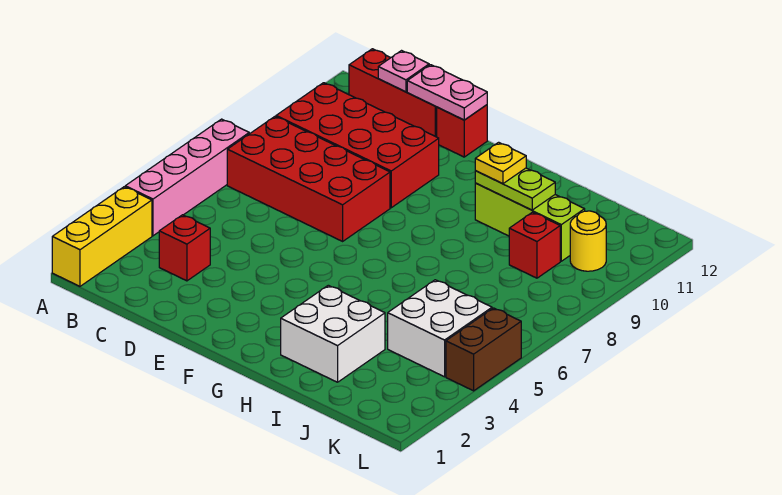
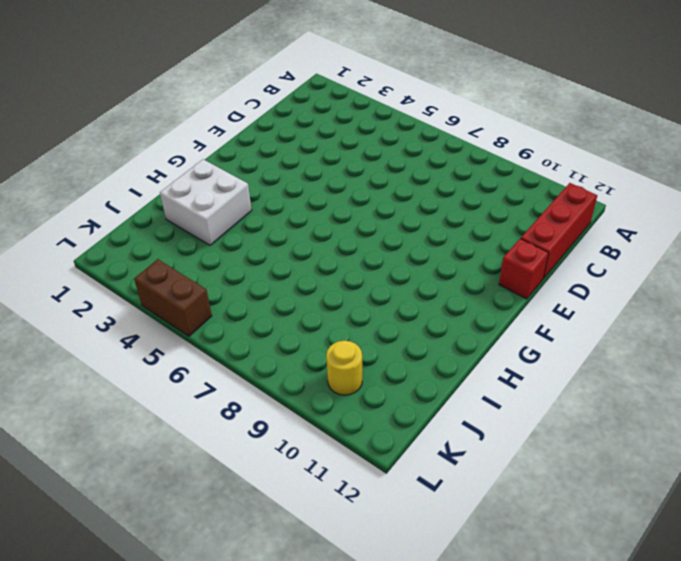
none -> yellow 1x3 brick [52,187,152,286]
none -> pink 1x4 brick [125,119,249,236]
none -> red 2x4 brick [227,117,390,241]

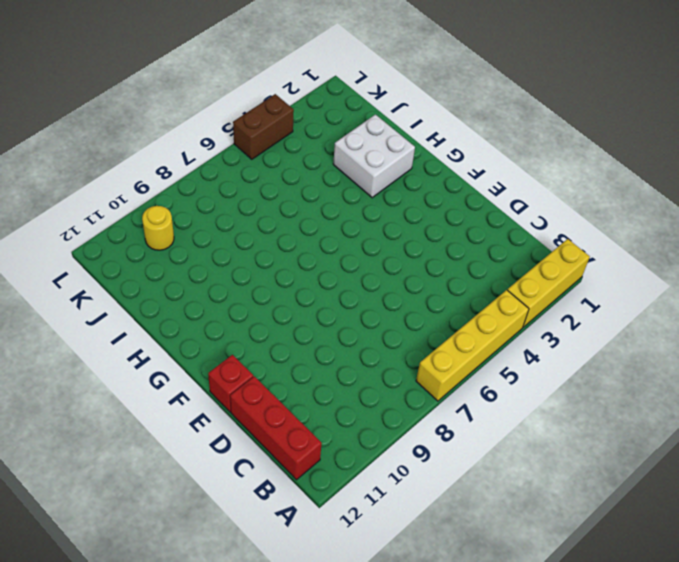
yellow 1x4 brick [416,290,529,401] -> pink 1x4 brick [125,119,249,236]
none -> red 2x4 brick [227,117,390,241]
none -> red 2x4 brick [276,83,439,208]
none -> red 1x1 brick [159,215,210,281]

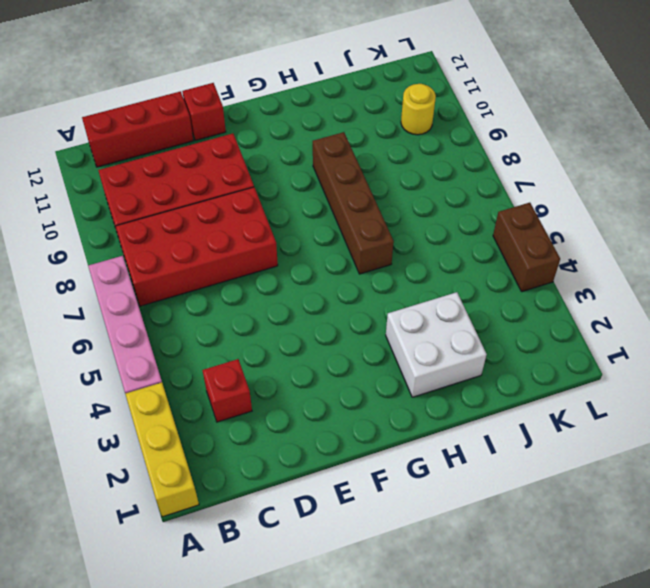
brown 1x4 brick [312,132,394,274] -> none
none -> lime 1x3 brick [475,183,585,261]
none -> white 2x2 brick [388,280,492,377]
none -> red 1x1 brick [509,212,560,278]

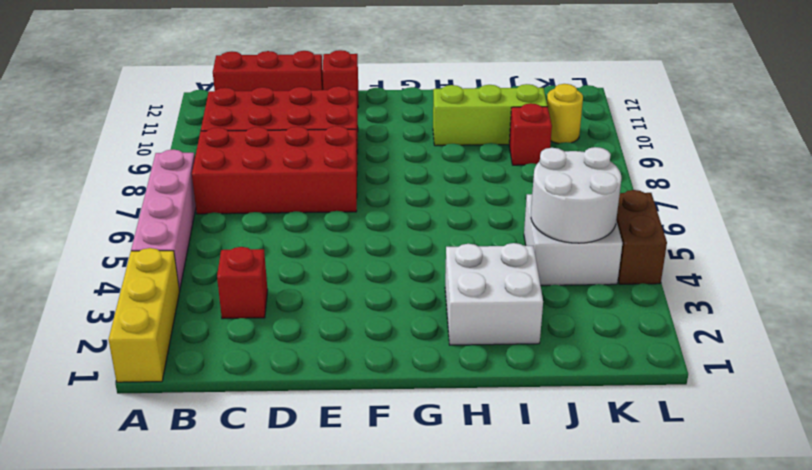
white 2x2 round brick [531,147,622,243] -> none
none -> pink 1x1 plate [378,51,429,92]
none -> pink 1x2 plate [407,65,487,120]
none -> lime 1x2 plate [475,168,555,210]

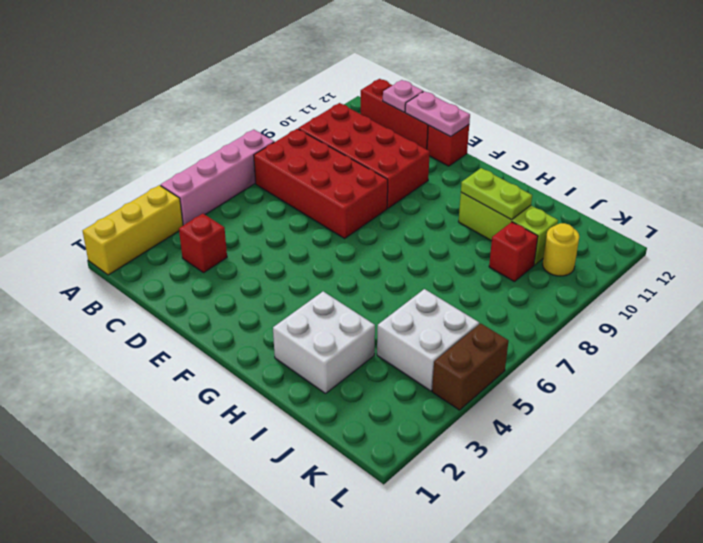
none -> yellow 1x1 plate [475,142,526,184]

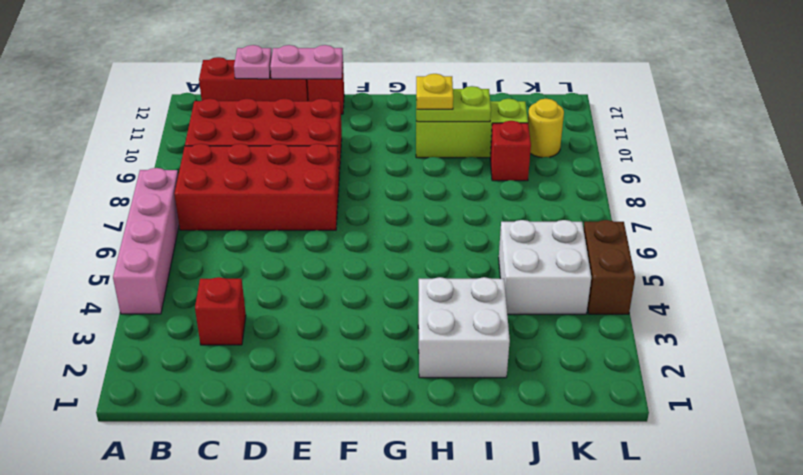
none -> yellow 1x3 brick [52,187,152,286]

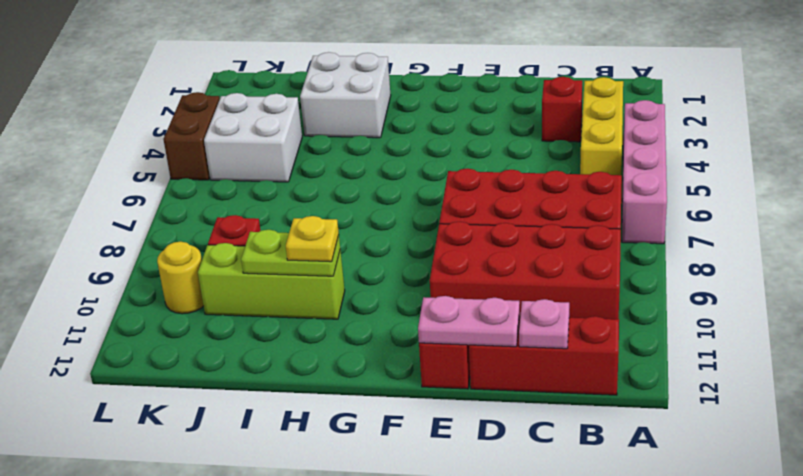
yellow 1x3 brick [580,77,623,175] -> yellow 1x3 brick moved to [52,187,152,286]

